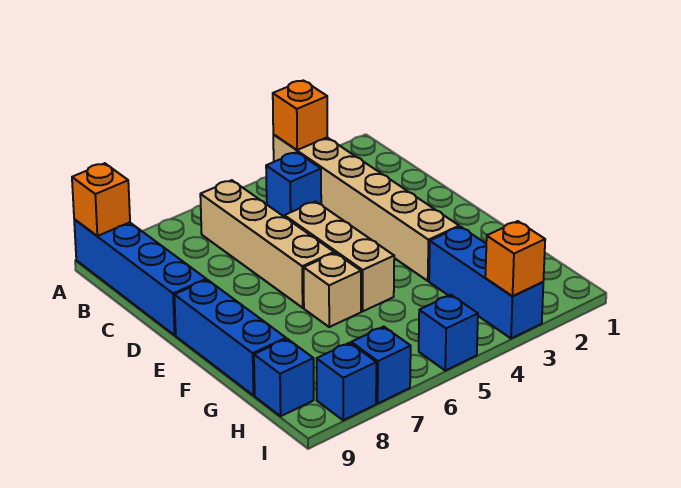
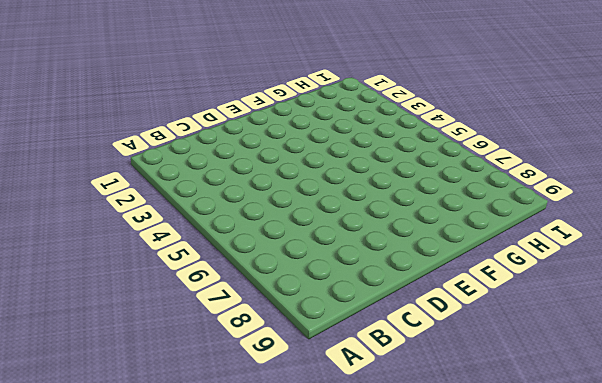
none -> tan 1x6 brick [273,135,459,281]
none -> blue 1x4 brick [74,219,206,335]
none -> blue 1x1 brick [266,152,321,216]

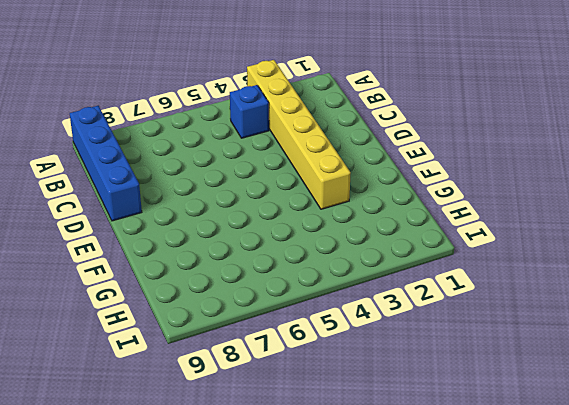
yellow 1x6 brick [247,60,351,209] -> tan 1x6 brick [273,135,459,281]
none -> tan 1x4 brick [200,180,334,308]
none -> tan 1x3 brick [284,201,394,312]
none -> blue 1x3 brick [174,280,286,396]

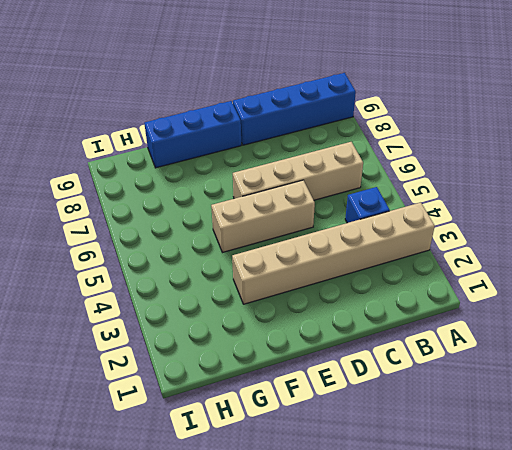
none -> tan 1x1 brick [304,253,361,327]
none -> blue 1x3 brick [429,227,543,338]
none -> blue 1x1 brick [254,339,314,416]

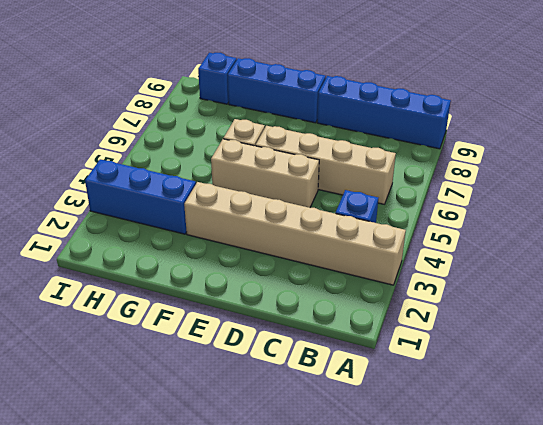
none -> blue 1x1 brick [419,295,478,371]
none -> blue 1x1 brick [351,327,411,403]
none -> blue 1x1 brick [317,343,376,420]

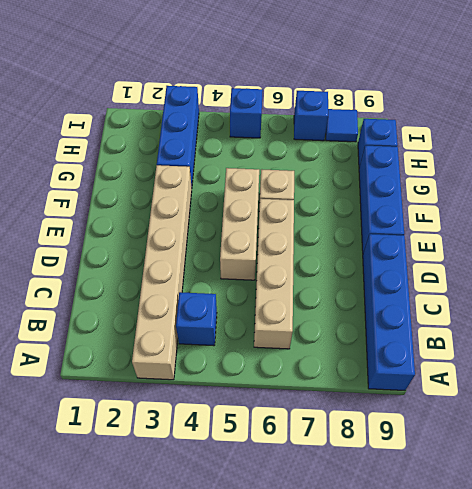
blue 1x1 tile [326,109,358,142] -> blue 1x1 brick [317,343,376,420]
none -> orange 1x1 brick [273,80,327,150]
none -> orange 1x1 brick [72,163,130,236]
none -> orange 1x1 brick [485,221,545,296]

